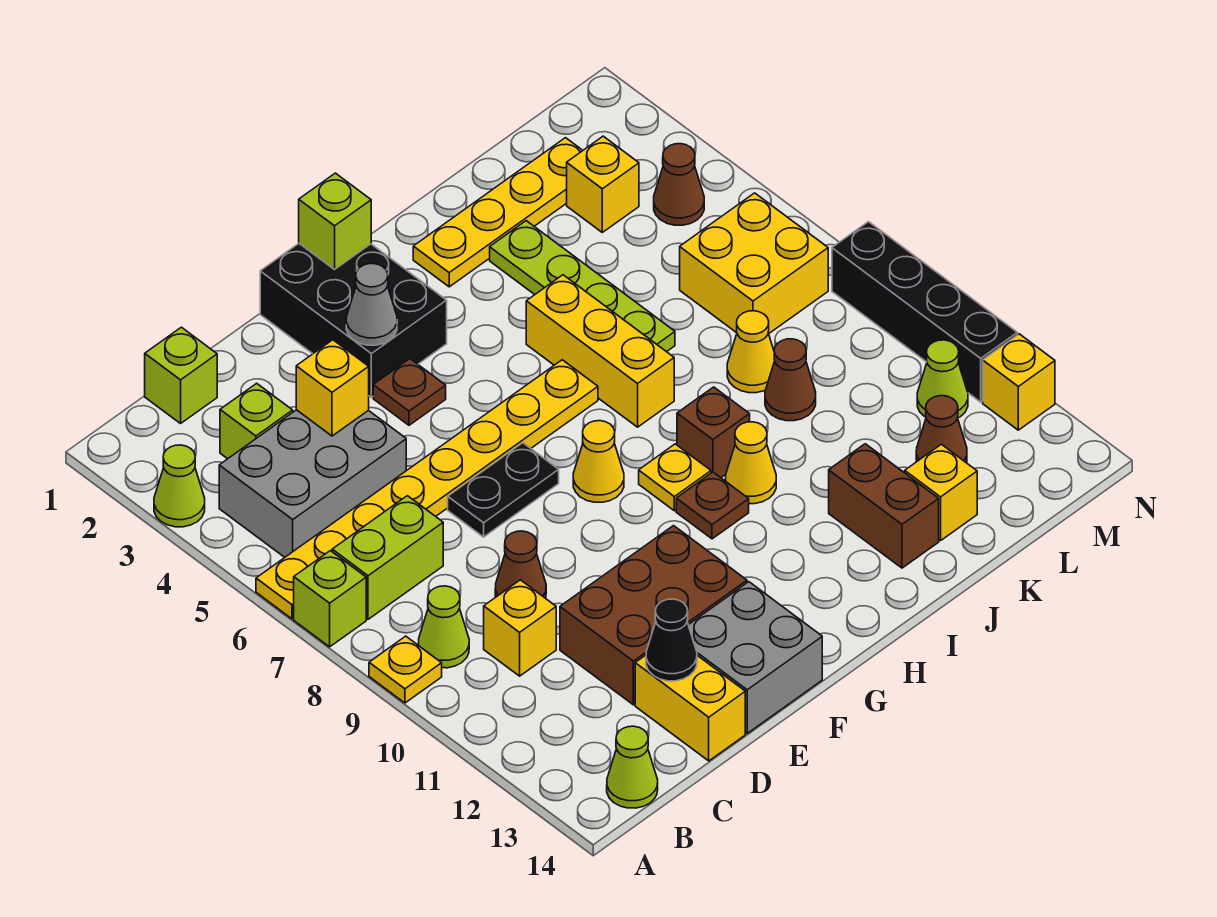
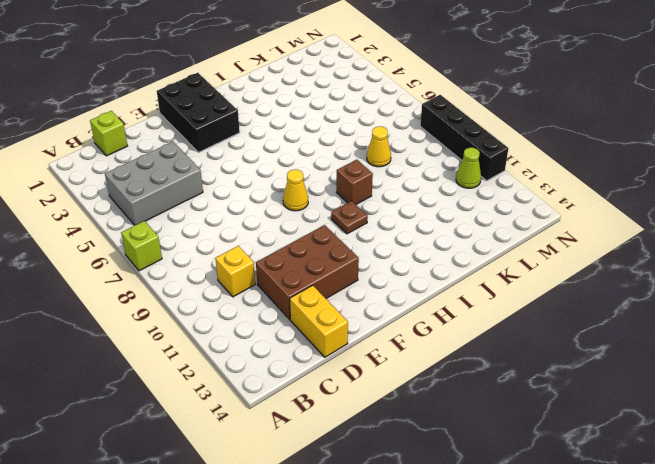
none -> lime 1x1 cone [154,445,205,527]
none -> yellow 1x8 plate [256,360,598,619]
none -> yellow 1x1 plate [369,636,442,703]
none -> lime 1x2 brick [332,496,443,619]

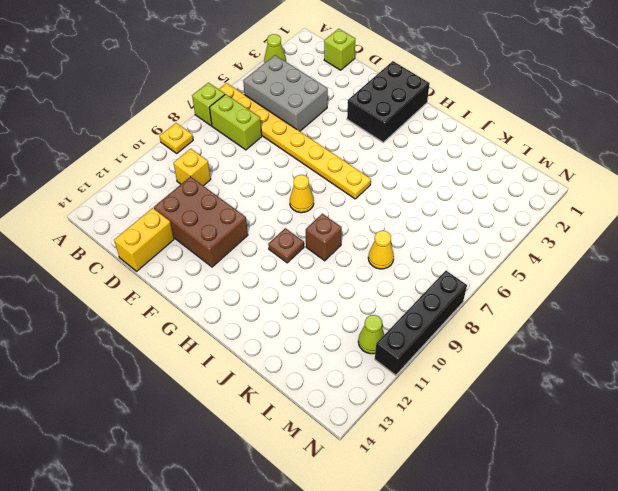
none -> lime 1x1 cone [418,586,469,668]
none -> lime 1x1 cone [607,726,658,808]
none -> lime 1x1 brick [220,383,293,459]
none -> brown 1x1 cone [495,531,546,598]

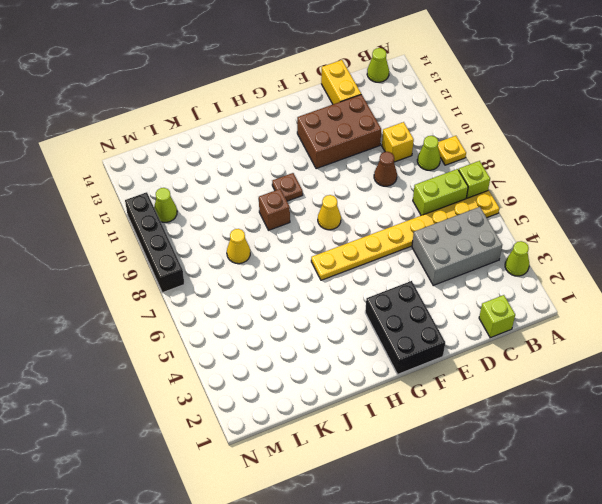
none -> lime 1x1 brick [220,383,293,459]
none -> black 1x2 plate [448,443,559,537]
none -> grey 2x2 brick [689,582,822,733]
none -> brown 1x1 plate [373,359,446,425]

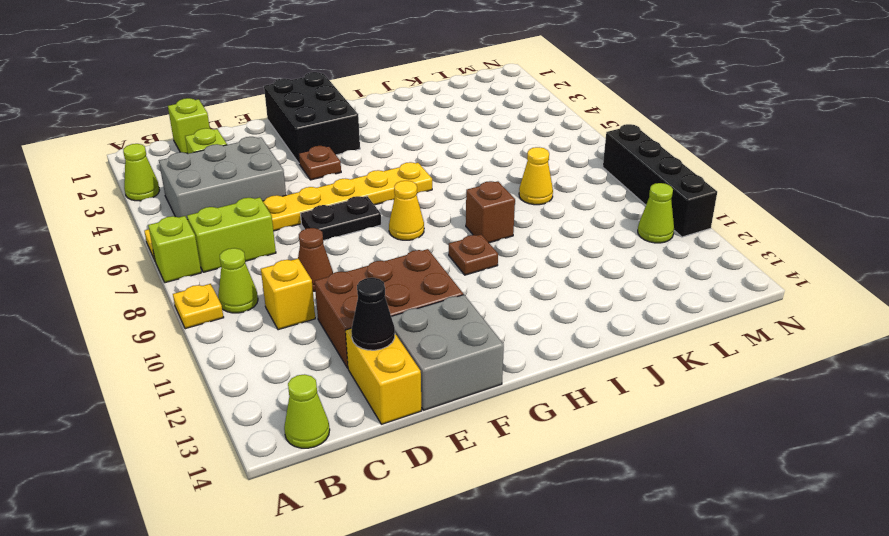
none -> yellow 1x1 plate [639,444,711,511]
none -> yellow 1x4 plate [413,138,583,287]
none -> yellow 1x3 brick [526,275,674,427]
none -> yellow 1x1 cone [726,422,776,504]

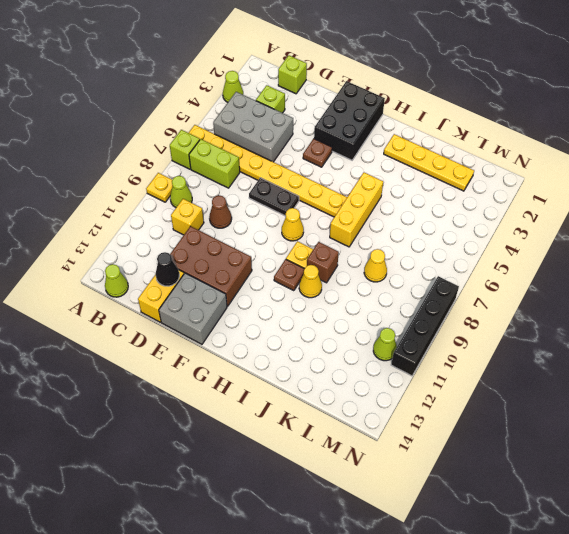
none -> lime 1x4 plate [490,221,675,352]
none -> brown 1x2 brick [829,444,939,568]
none -> brown 1x1 cone [765,339,816,421]
none -> yellow 1x1 brick [905,444,977,541]

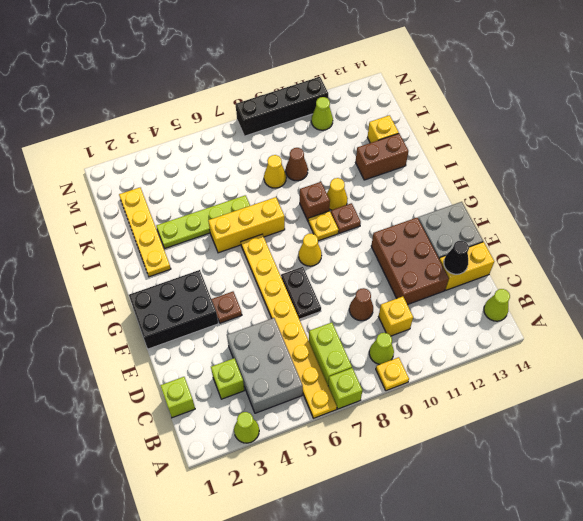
none -> yellow 1x1 brick [567,136,639,232]
none -> yellow 2x2 brick [680,193,828,334]
none -> brown 1x1 cone [916,396,967,463]
none -> brown 1x1 cone [654,144,704,225]

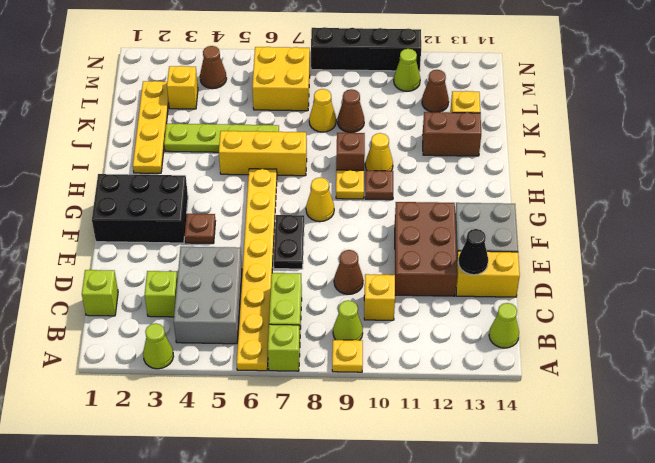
none -> yellow 1x1 brick [983,334,1055,430]
none -> yellow 1x1 brick [296,340,369,436]
none -> grey 1x1 cone [346,264,397,345]
none -> lime 1x1 brick [299,173,371,269]

